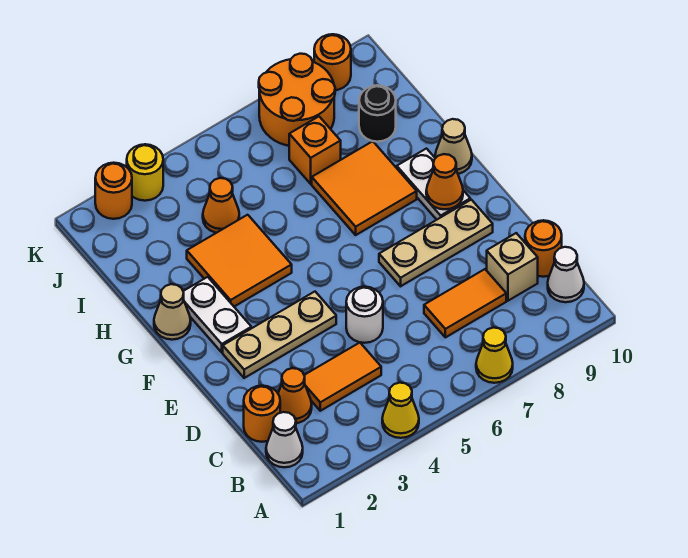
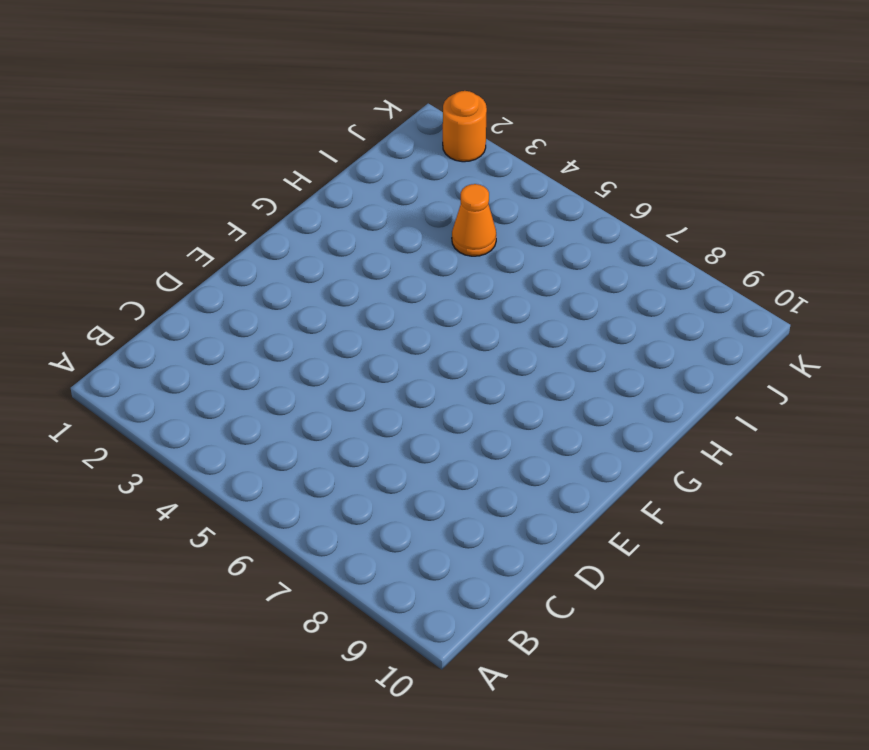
none -> yellow 1x1 cone [382,383,419,438]
none -> yellow 1x1 cone [476,328,513,383]
none -> white 1x1 cone [266,412,303,467]

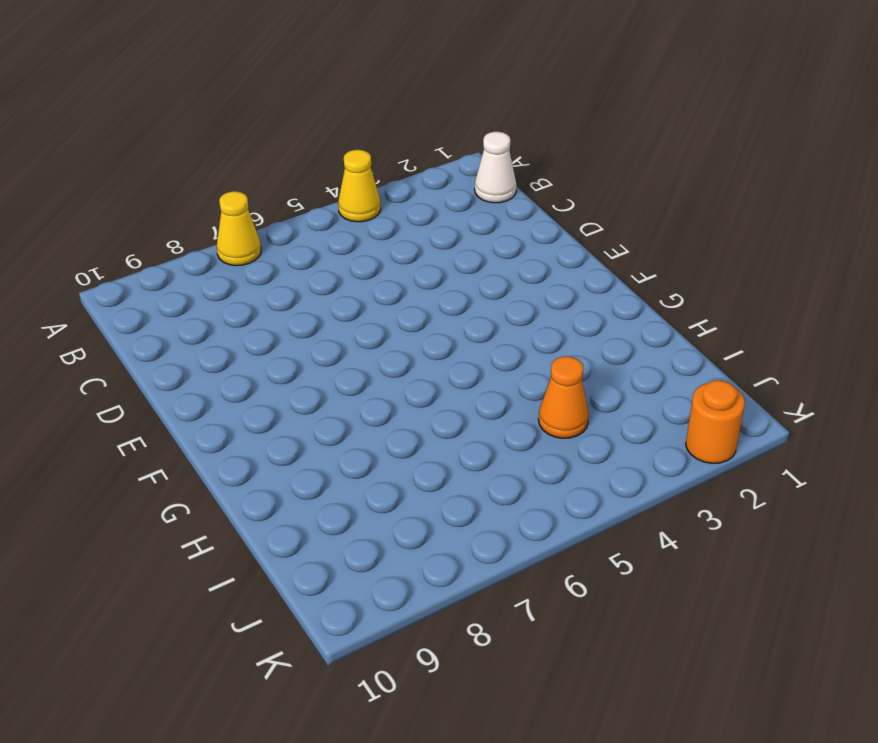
none -> white 1x1 cone [548,247,584,302]
none -> orange 1x1 round brick [244,386,280,442]
none -> orange 1x1 cone [278,368,312,423]

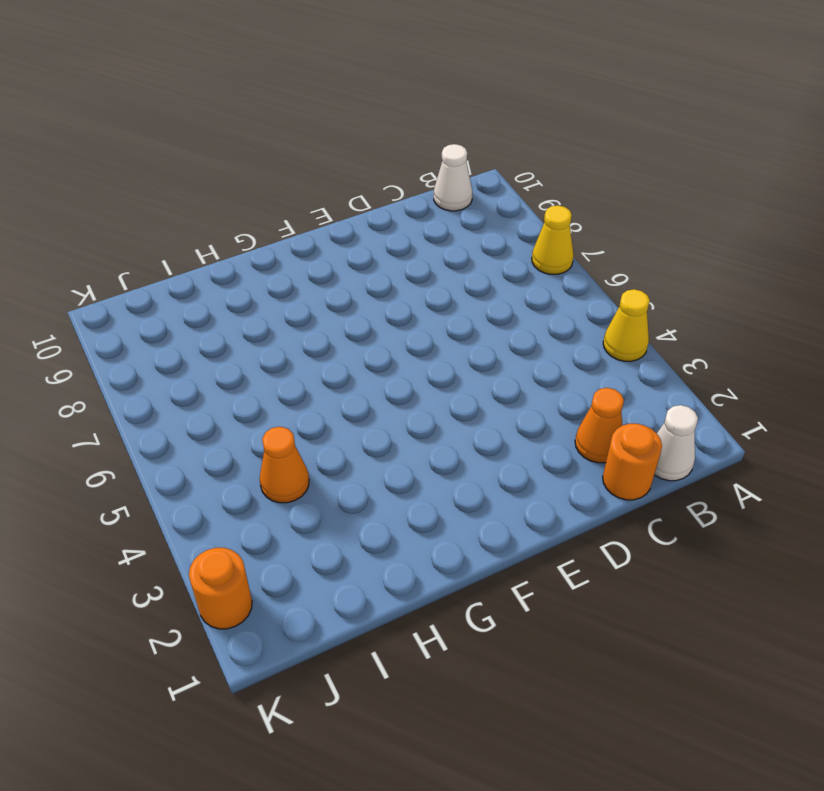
none -> orange 1x2 tile [304,342,381,411]
none -> orange 1x2 tile [424,269,506,337]
none -> tan 1x1 brick [487,233,538,301]

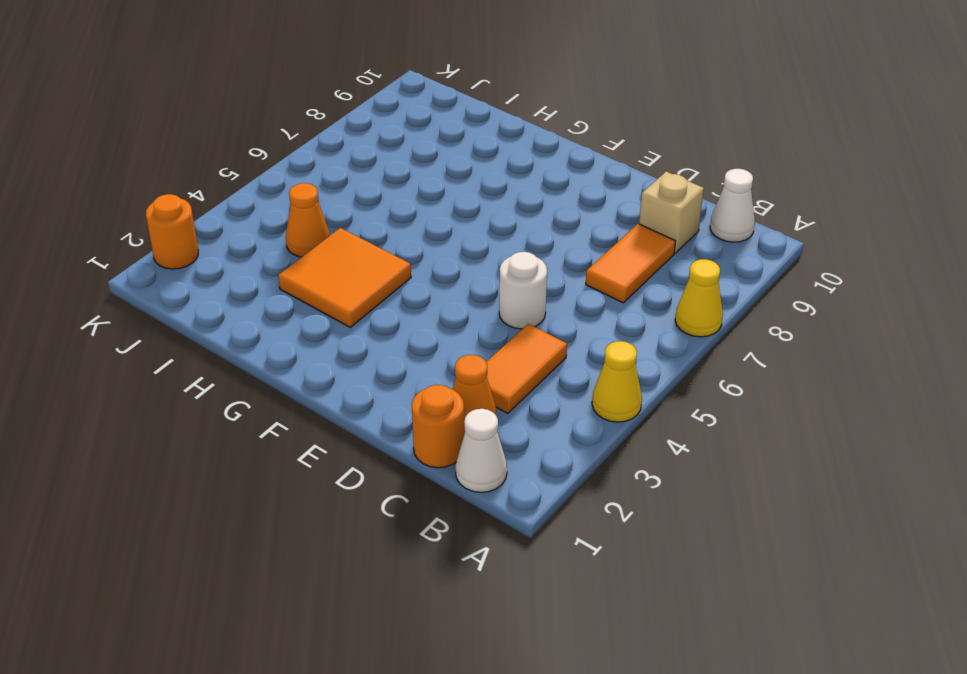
none -> orange 1x1 round brick [525,220,562,277]
none -> tan 1x3 plate [223,292,336,378]
none -> tan 1x3 plate [379,200,493,286]

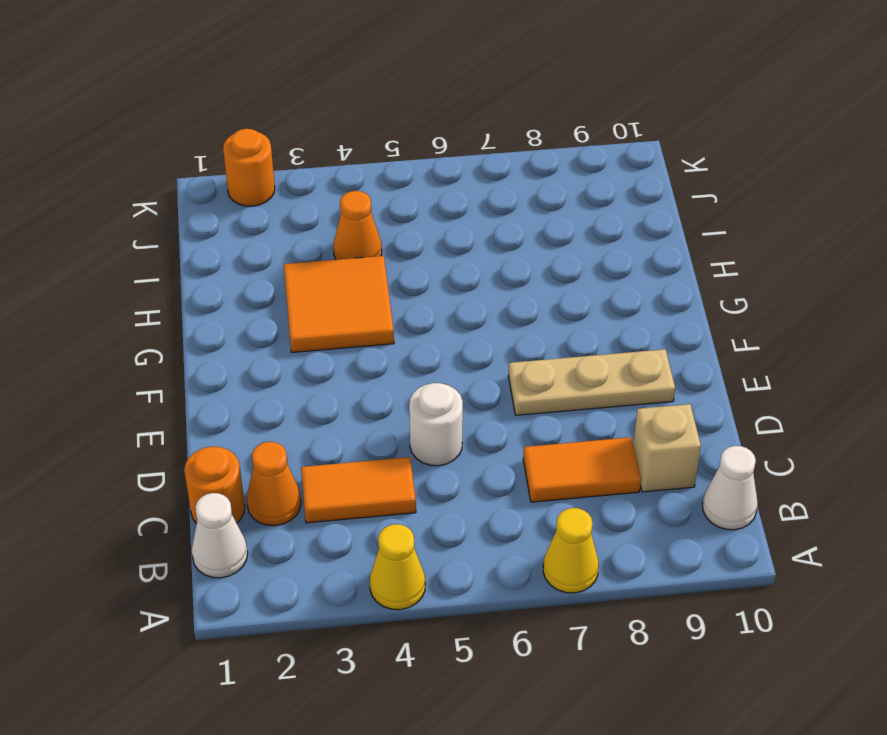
none -> orange 1x1 round brick [525,220,562,277]
none -> tan 1x3 plate [223,292,336,378]
none -> white 1x2 plate [183,277,251,352]

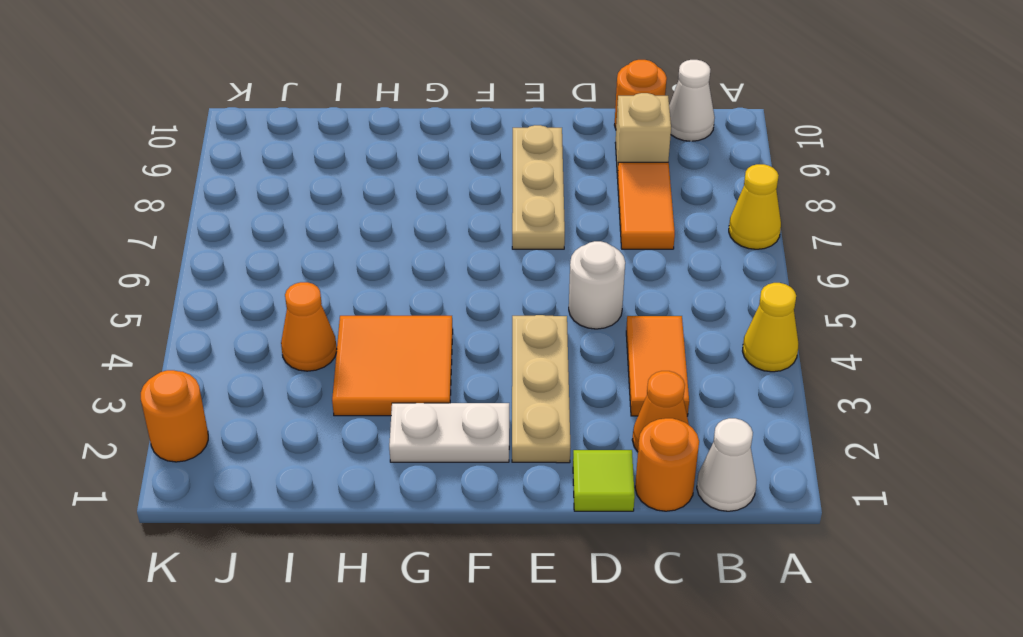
lime 1x1 tile [573,450,635,511] -> none
none -> white 1x2 plate [397,149,470,220]
none -> tan 1x1 cone [154,284,191,340]
none -> orange 2x2 tile [312,141,417,235]

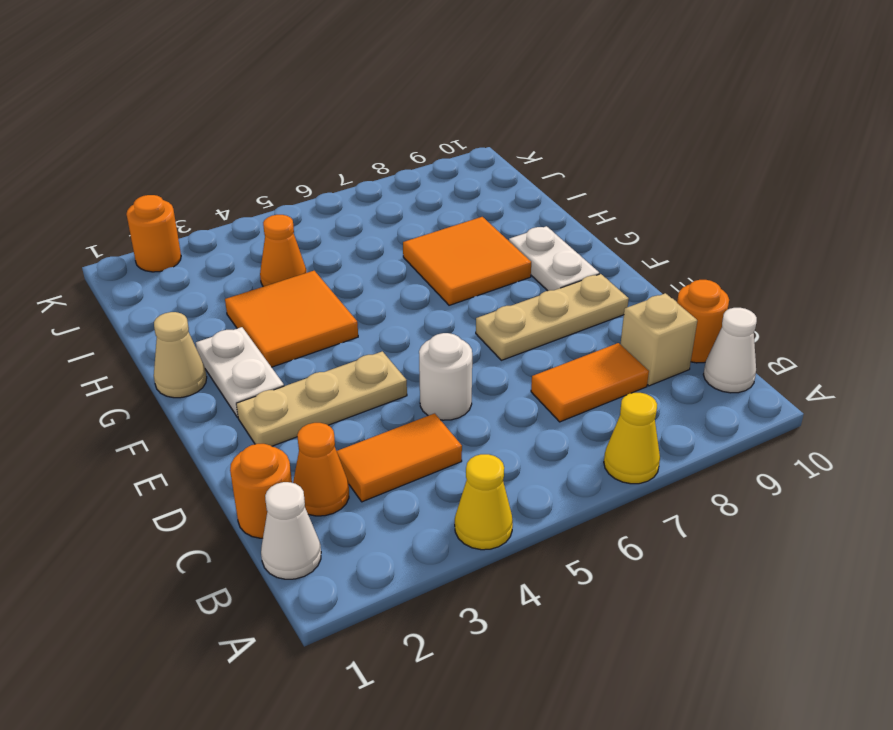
none -> tan 1x1 cone [435,119,472,174]
none -> orange 1x1 brick [289,117,341,184]
none -> black 1x1 round brick [359,85,396,142]

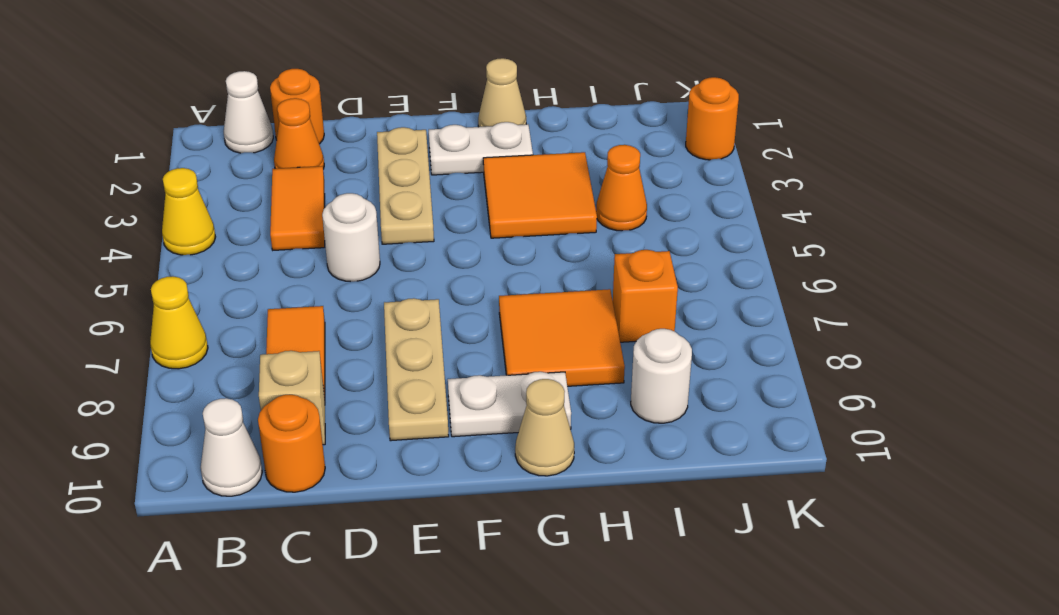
white 1x1 round brick [631,329,692,423] -> black 1x1 round brick [359,85,396,142]
none -> orange 2x2 round brick [259,54,335,146]
none -> yellow 1x1 round brick [127,144,163,201]
none -> orange 1x1 round brick [314,34,351,90]

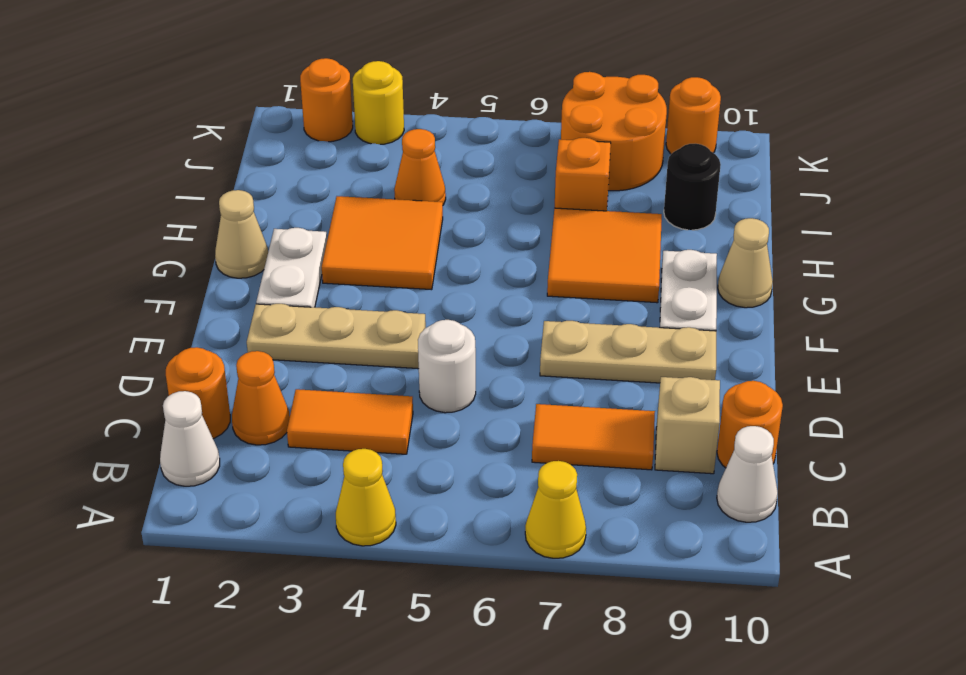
none -> orange 1x1 cone [426,154,463,209]

